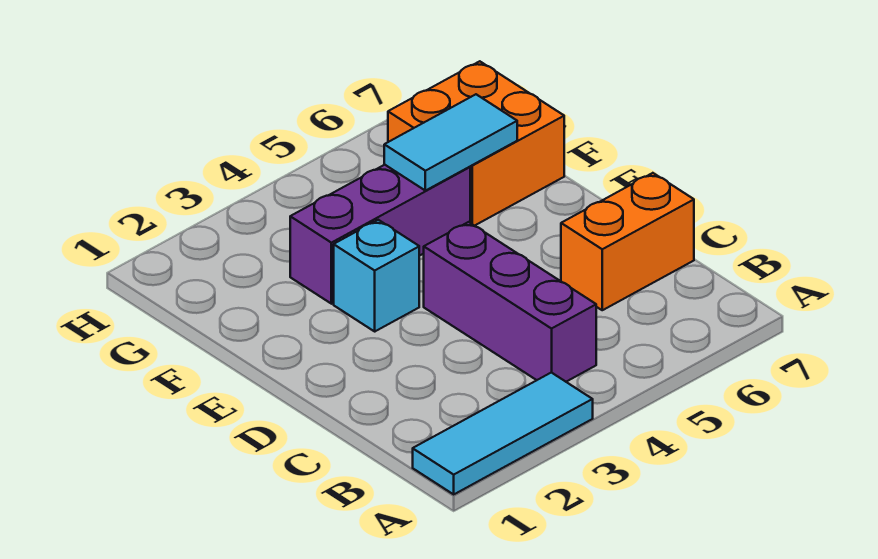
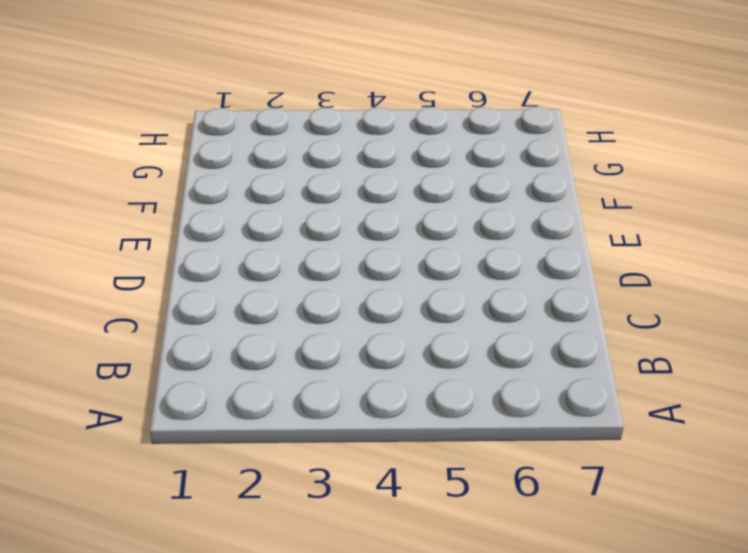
none -> cyan 1x3 tile [413,373,593,494]
none -> purple 1x3 brick [424,222,596,382]

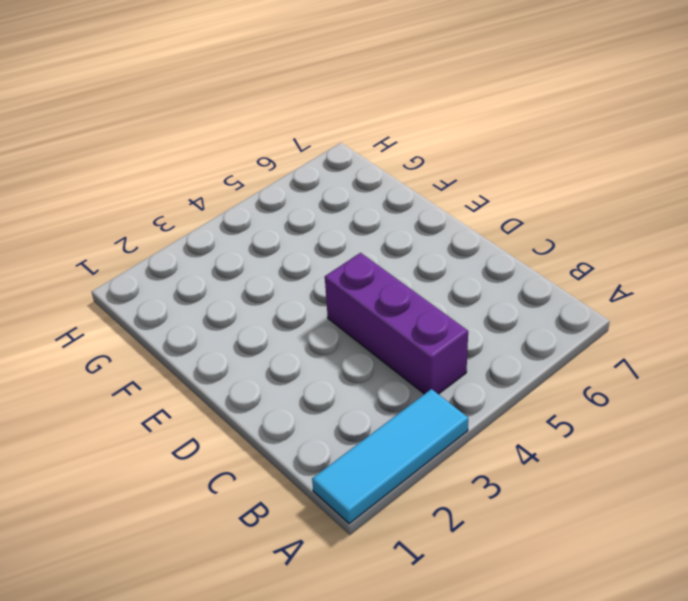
none -> orange 1x2 brick [561,173,694,310]
none -> cyan 1x1 brick [334,220,419,331]

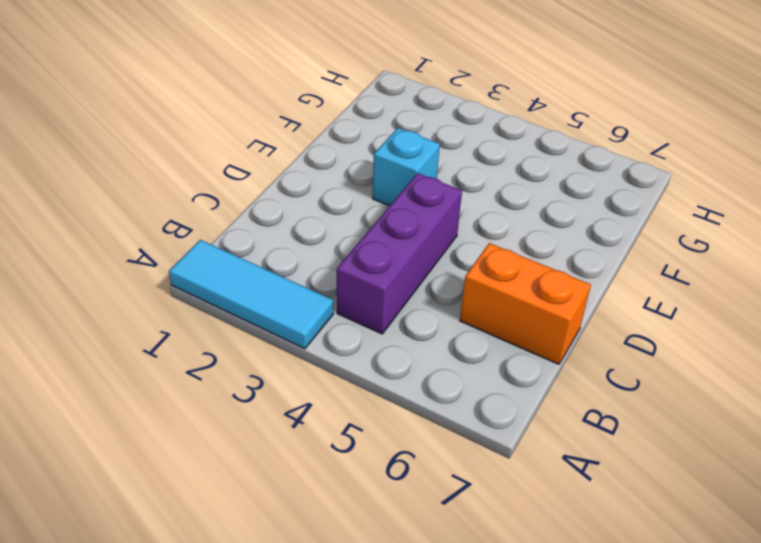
none -> purple 1x3 brick [290,165,470,304]
none -> orange 2x2 brick [388,61,564,226]

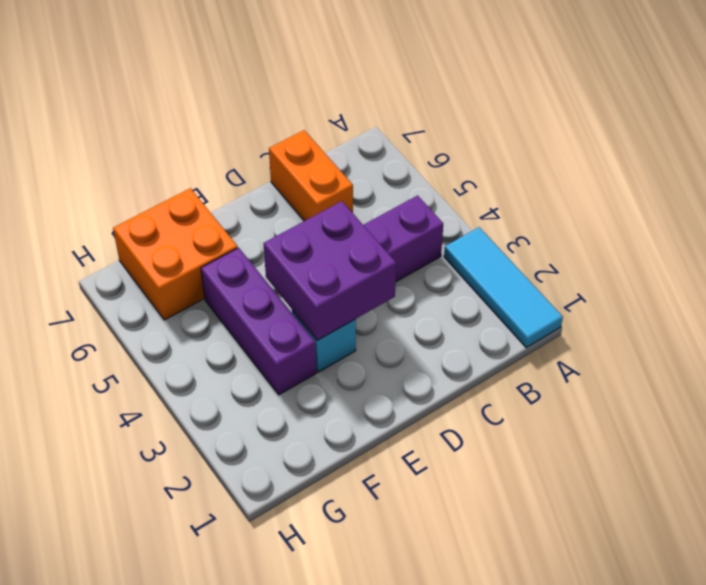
purple 2x2 brick [263,201,396,340] -> none
none -> cyan 1x2 tile [384,94,517,191]

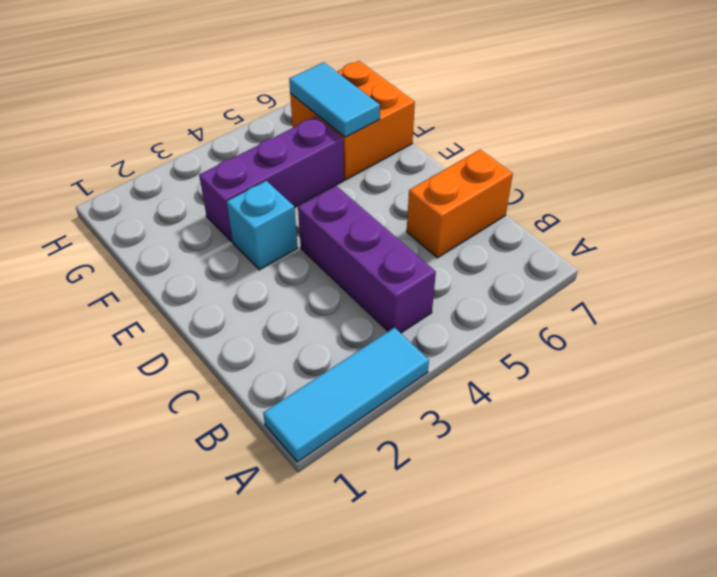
cyan 1x2 tile [289,62,380,137] -> cyan 1x2 tile turned to [384,94,517,191]

